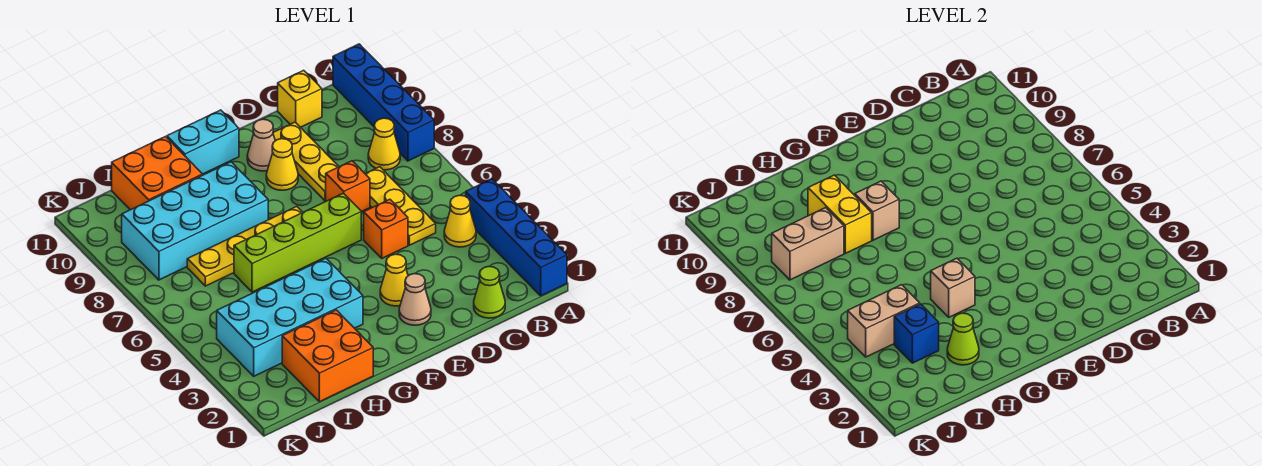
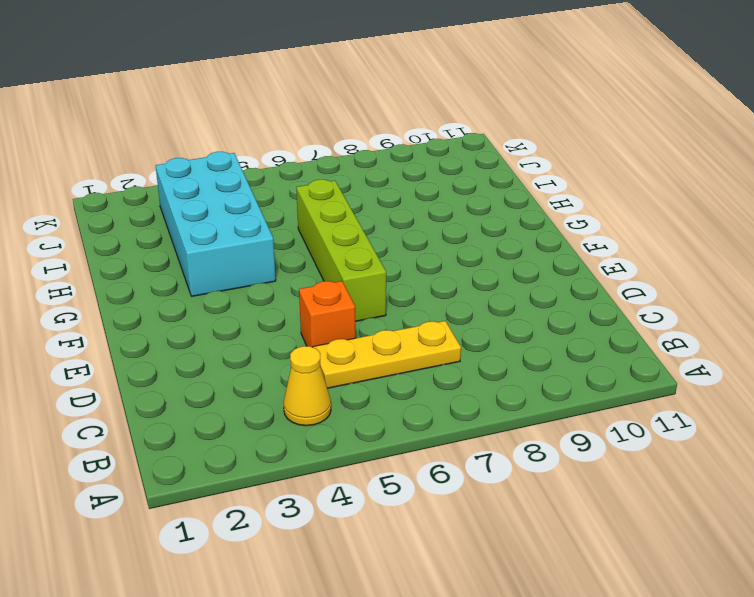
none -> blue 1x4 brick [466,179,567,296]
none -> blue 1x4 brick [333,44,434,161]
none -> yellow 1x1 cone [368,118,400,170]

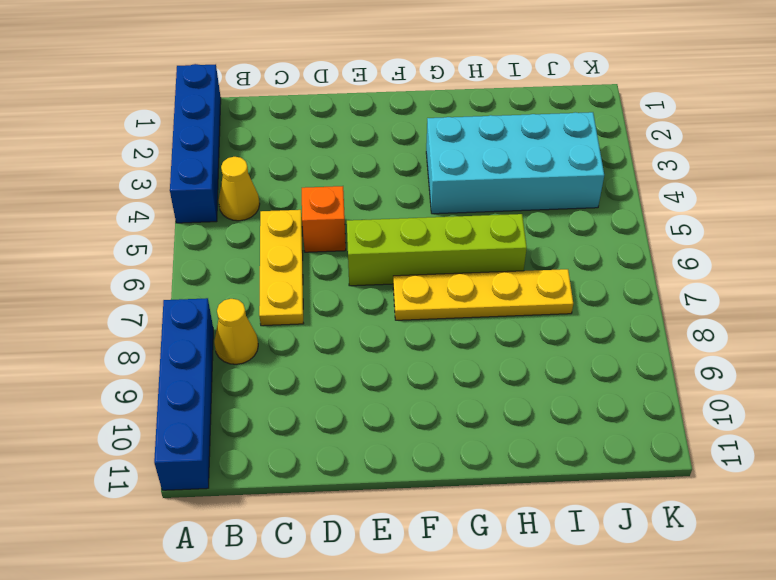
none -> lime 1x1 cone [474,266,505,318]
none -> yellow 1x1 brick [278,70,322,127]
none -> orange 1x1 brick [326,161,370,212]

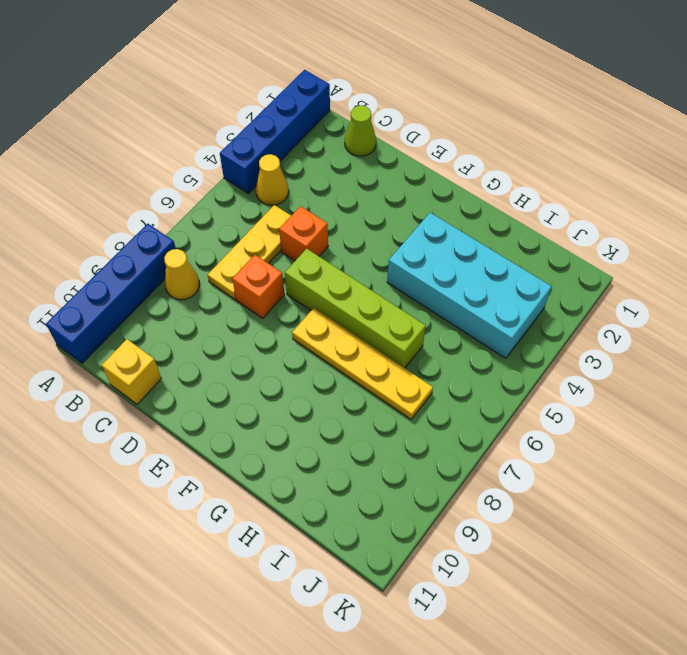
none -> yellow 1x3 plate [273,122,339,201]
none -> tan 1x1 cone [399,274,431,325]
none -> yellow 1x1 cone [380,254,408,306]

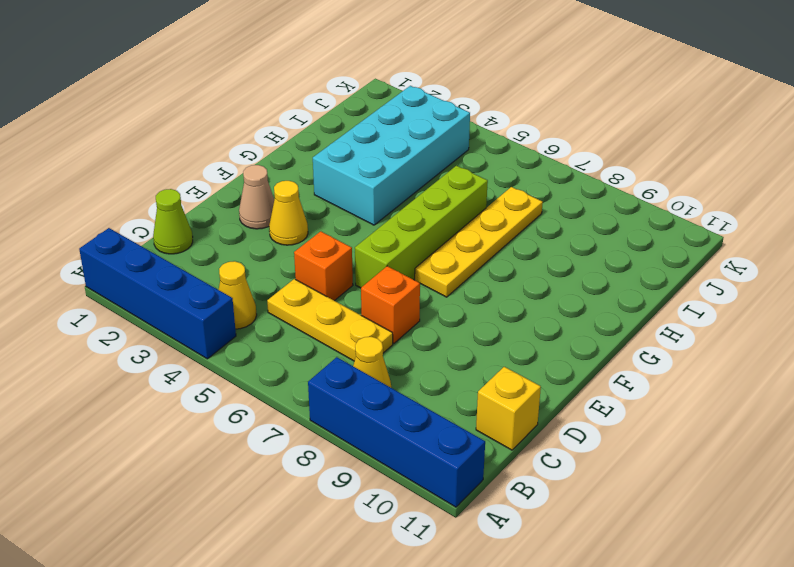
none -> yellow 1x3 plate [273,122,339,201]
none -> yellow 1x1 cone [266,139,298,190]
none -> tan 1x1 cone [247,119,275,171]

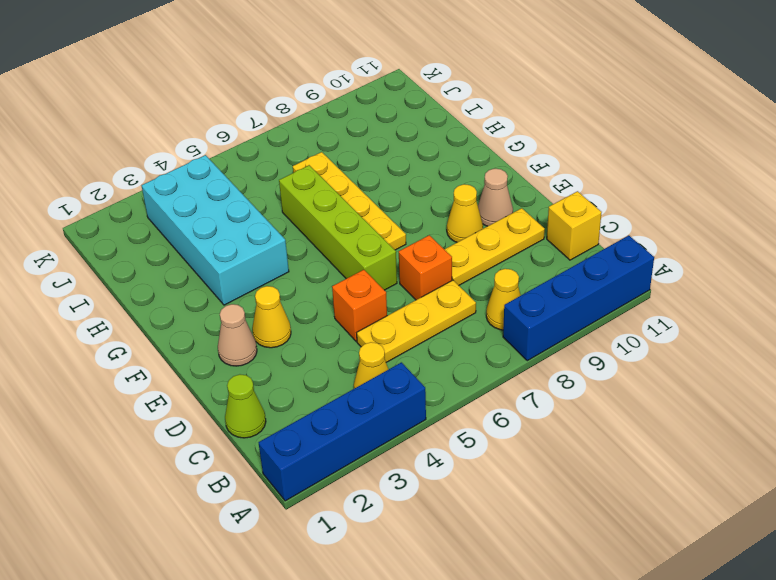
none -> cyan 1x2 brick [167,110,239,174]
none -> cyan 2x4 brick [122,162,268,280]
none -> orange 2x2 brick [282,310,373,402]

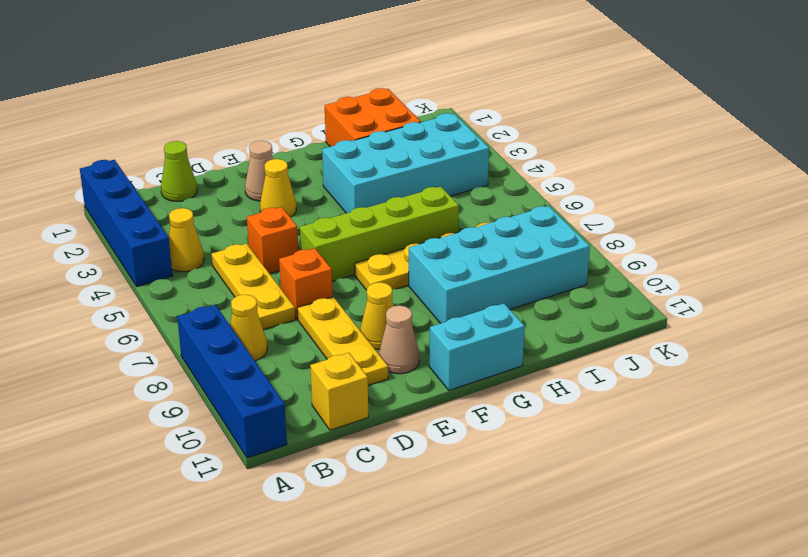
none -> orange 2x2 brick [112,137,203,210]
none -> tan 1x1 brick [931,258,975,317]
none -> tan 1x1 brick [855,181,899,240]

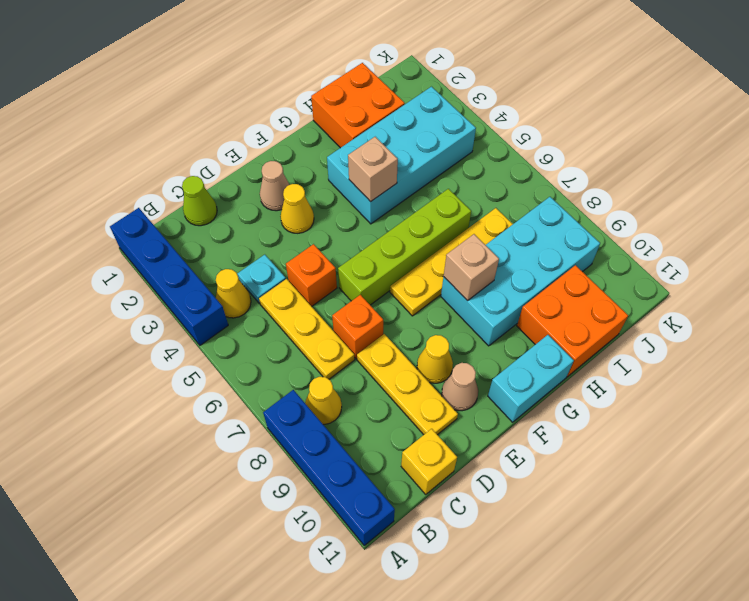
cyan 1x1 plate [237,255,286,303] -> none
none -> lime 1x1 cone [947,313,979,365]
none -> yellow 1x2 brick [808,175,872,253]
none -> blue 1x1 brick [894,304,939,363]

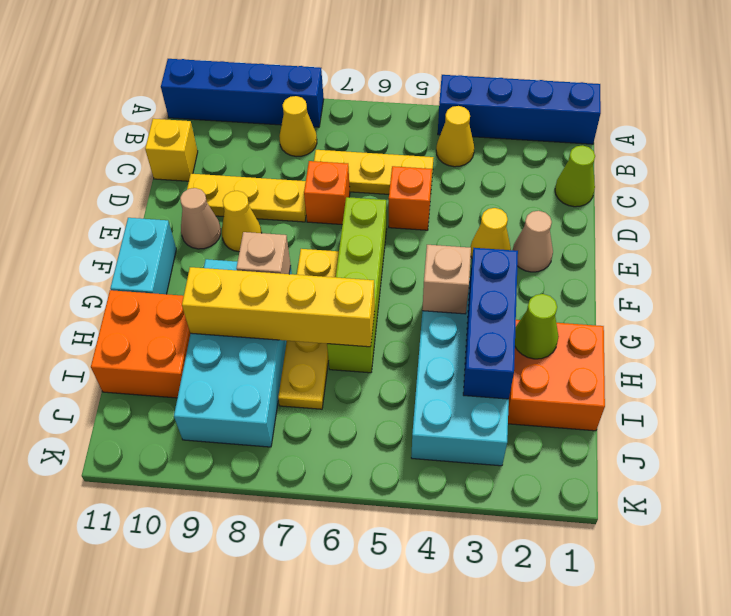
blue 1x3 brick [463,248,518,399] -> blue 1x1 brick [894,304,939,363]
yellow 1x4 brick [182,267,375,347] -> yellow 1x2 brick [808,175,872,253]
none -> tan 1x2 brick [848,285,920,357]
none -> tan 1x2 brick [772,208,844,280]

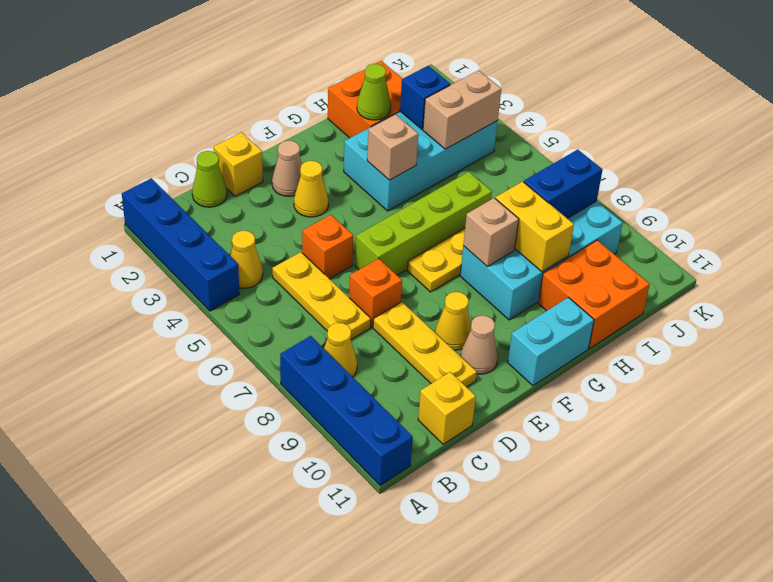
yellow 1x1 brick [214,132,263,196] -> none
blue 1x2 brick [524,150,603,219] -> tan 1x2 brick [772,208,844,280]

